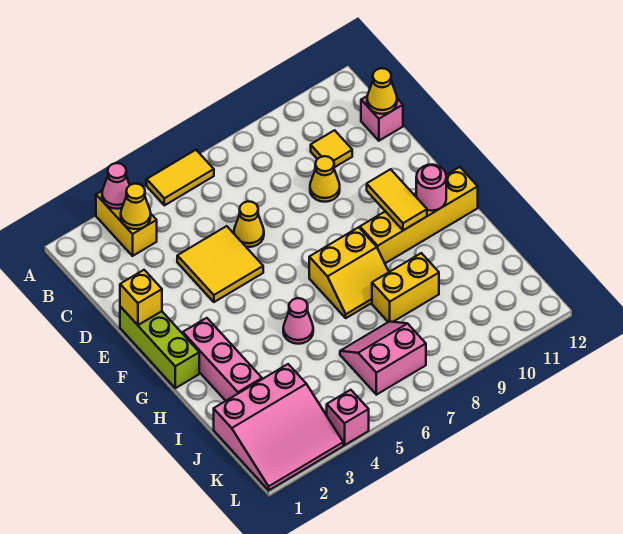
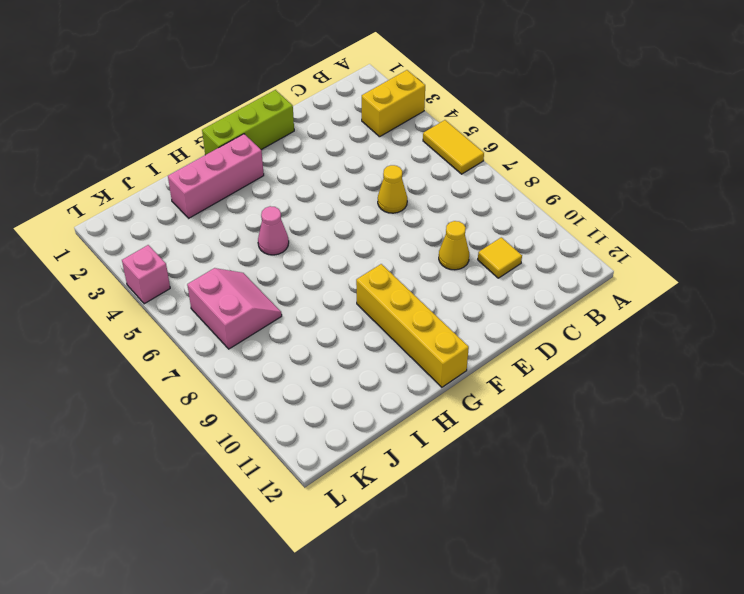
none -> pink 1x1 brick [361,96,403,141]
none -> yellow 2x2 tile [177,226,263,302]
none -> yellow 2x2 slope [309,227,389,318]

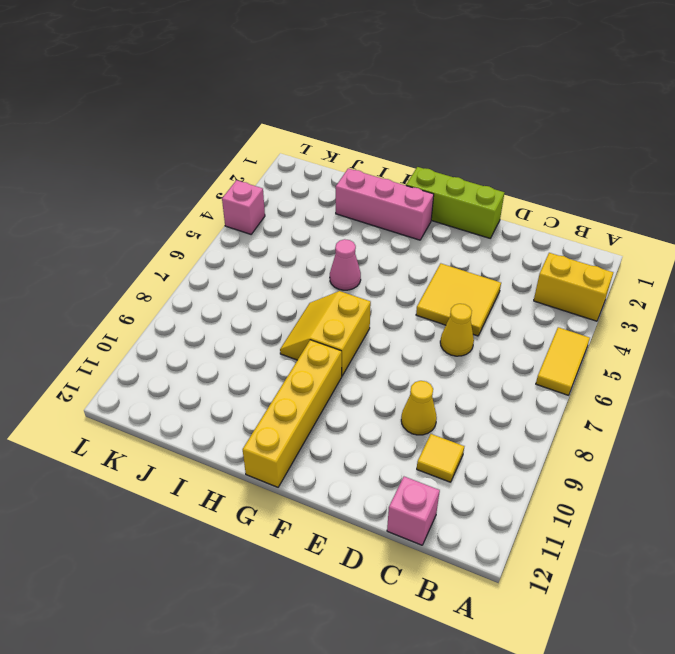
none -> yellow 1x2 brick [372,253,439,322]
none -> pink 3x3 slope [214,364,343,490]
none -> pink 2x2 slope [340,321,426,395]

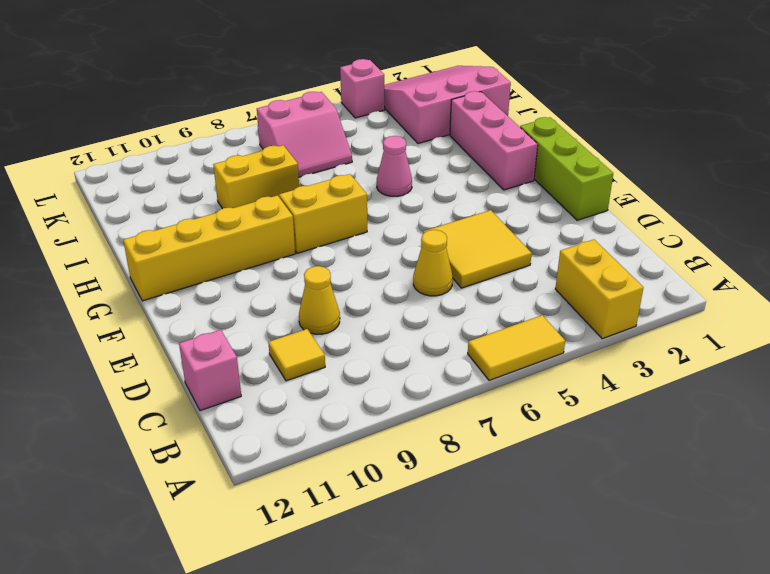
none -> pink 1x1 cone [102,163,130,209]
none -> yellow 1x1 cone [121,184,151,229]
none -> yellow 1x1 cone [367,68,397,114]

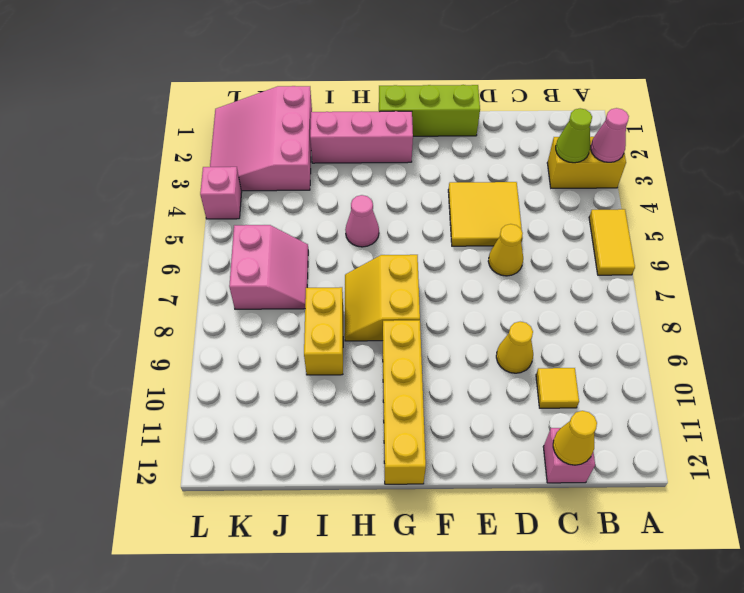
lime 1x1 cone [556,108,592,163] -> yellow 1x1 cone [121,184,151,229]
none -> yellow 1x1 brick [120,270,162,325]
none -> yellow 1x2 tile [367,169,427,230]
none -> pink 1x1 round brick [416,165,446,211]

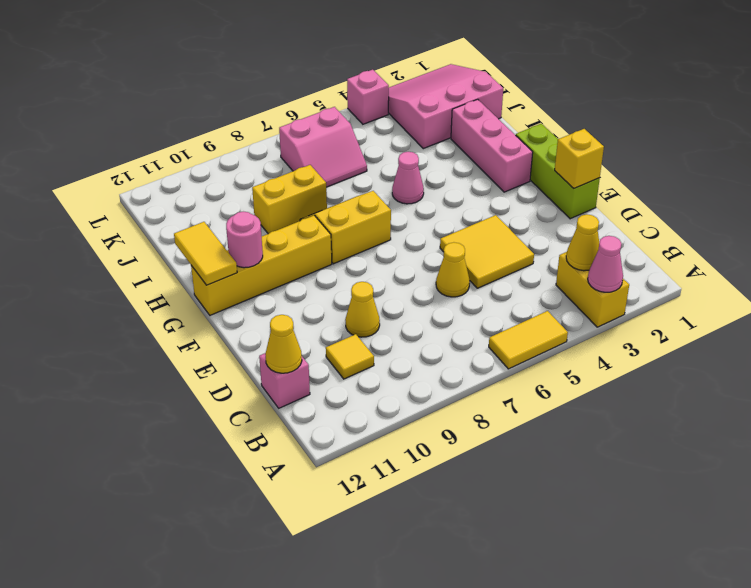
yellow 1x2 tile [174,222,237,285] -> yellow 1x2 tile moved to [367,169,427,230]

